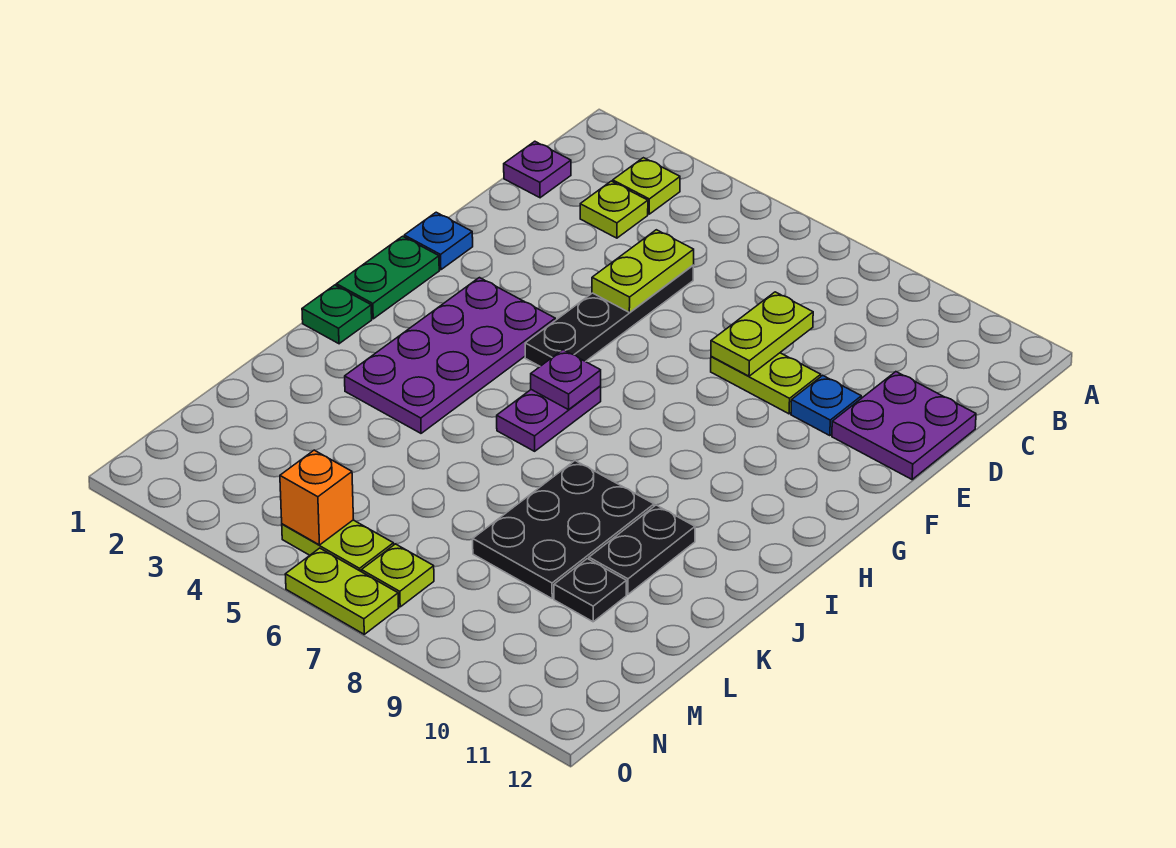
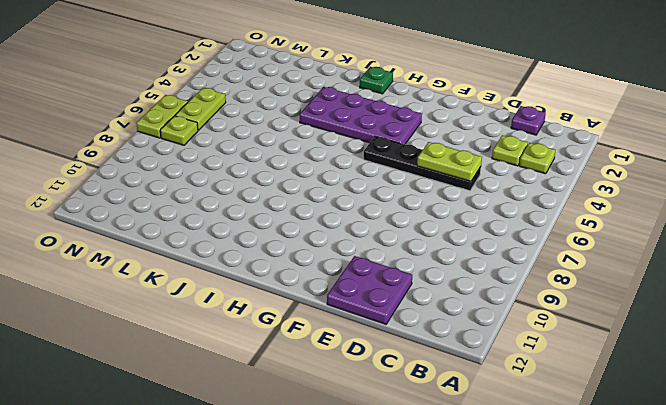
none -> lime 1x2 plate [711,353,821,414]
none -> blue 1x1 plate [791,375,861,436]
none -> blue 1x1 plate [404,212,473,270]

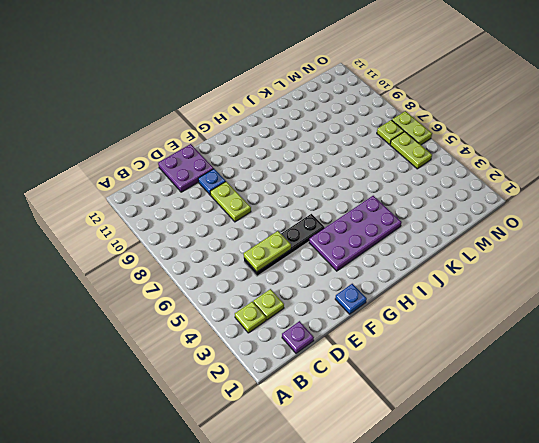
none -> green 1x2 plate [336,236,439,319]
none -> purple 1x2 plate [497,386,601,451]
none -> green 1x1 plate [302,285,372,344]

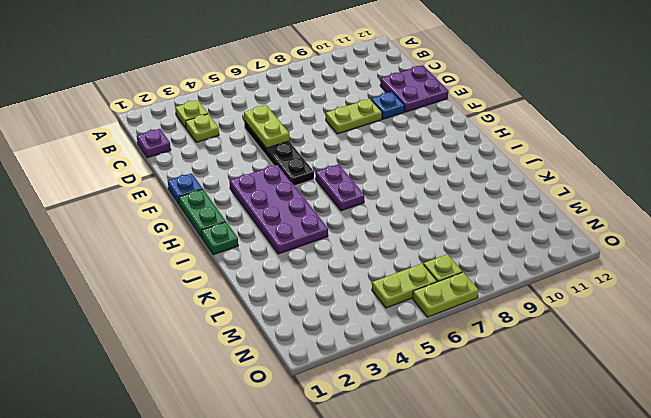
none -> black 2x3 plate [473,461,654,598]
none -> black 1x2 plate [589,505,695,594]
none -> black 1x1 plate [554,559,626,622]

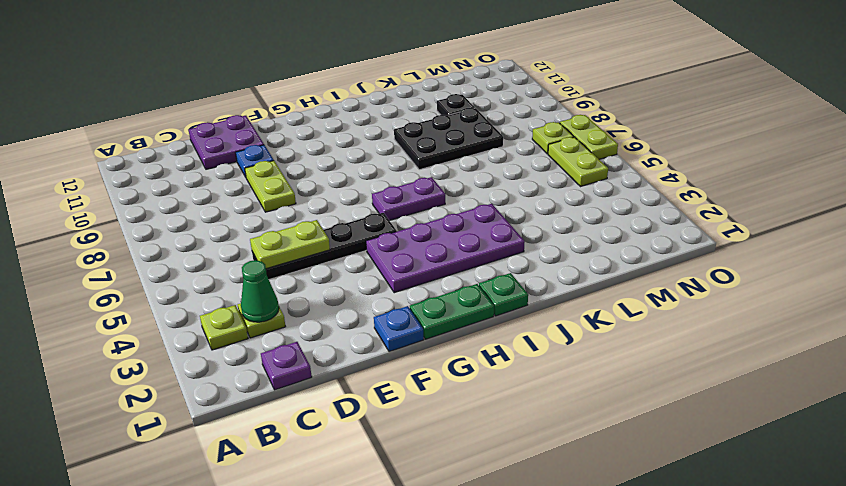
green 1x1 cone [241,260,279,322] -> none
none -> black 1x2 plate [589,505,695,594]
none -> lime 1x2 plate [711,292,813,376]
none -> purple 1x1 plate [531,350,601,410]

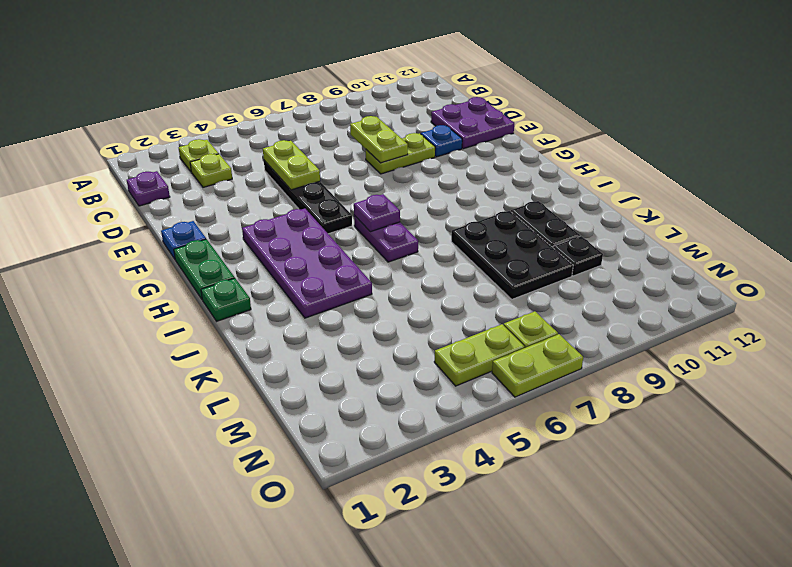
none -> orange 1x1 brick [280,450,353,545]

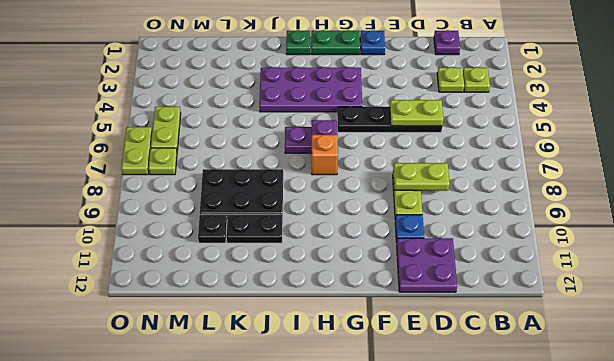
orange 1x1 brick [312,135,338,175] -> orange 1x1 brick moved to [280,450,353,545]

